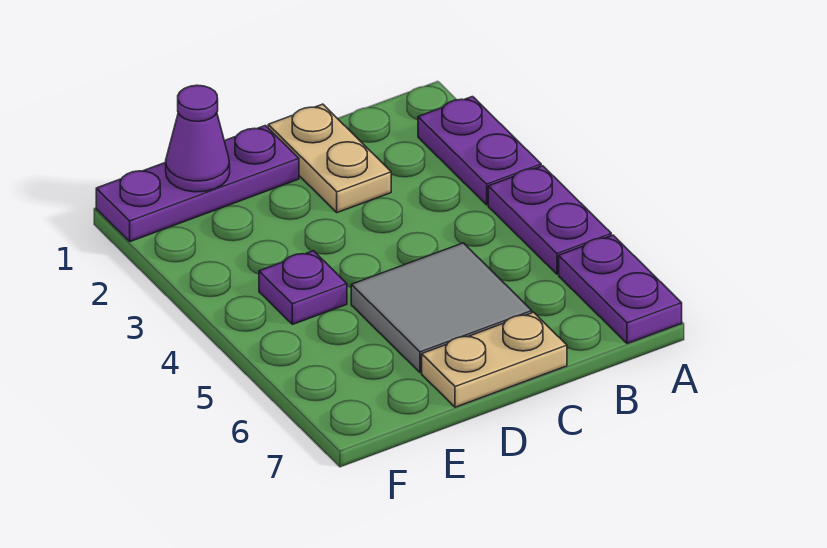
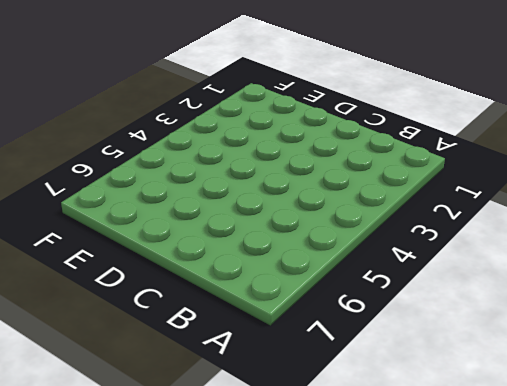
none -> purple 1x2 plate [418,97,541,205]
none -> purple 1x2 plate [488,166,611,274]

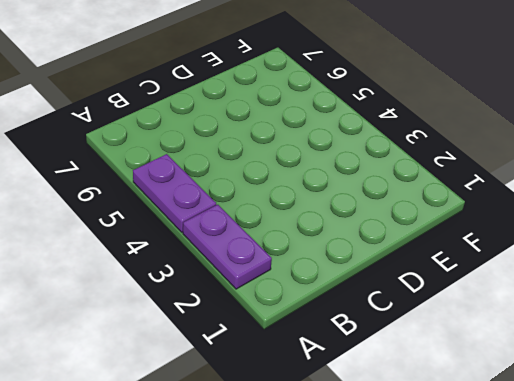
none -> purple 1x2 plate [559,235,682,344]
none -> tan 1x2 plate [268,104,391,213]

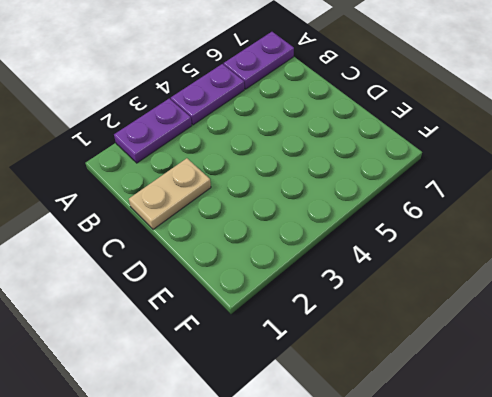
none -> grey 2x2 tile [351,243,532,373]
none -> tan 1x2 plate [422,312,567,407]

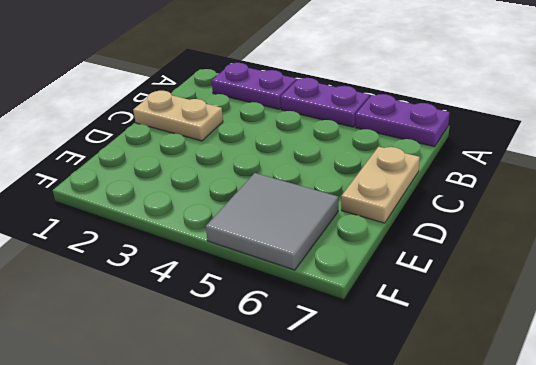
grey 2x2 tile [206,173,338,270] -> grey 2x2 tile moved to [351,243,532,373]
none -> purple 1x3 plate [96,126,299,242]
none -> purple 1x1 plate [259,251,347,324]

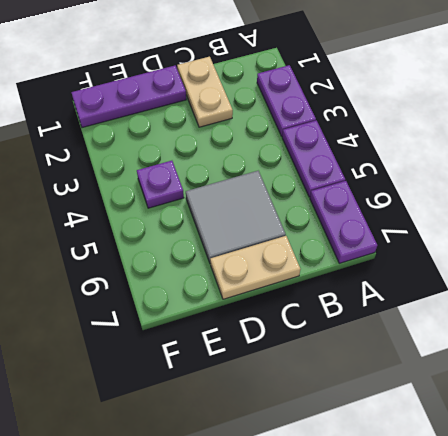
none -> purple 1x1 cone [166,85,230,192]

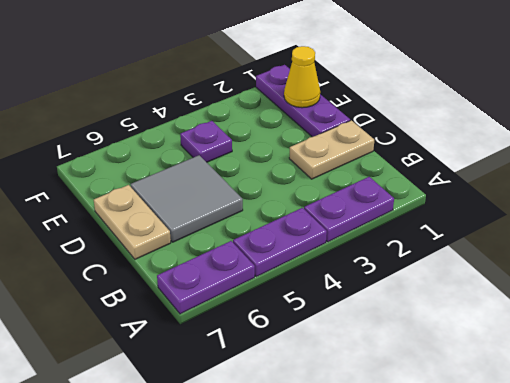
yellow 1x1 cone [284,46,320,108] -> purple 1x1 cone [166,85,230,192]

